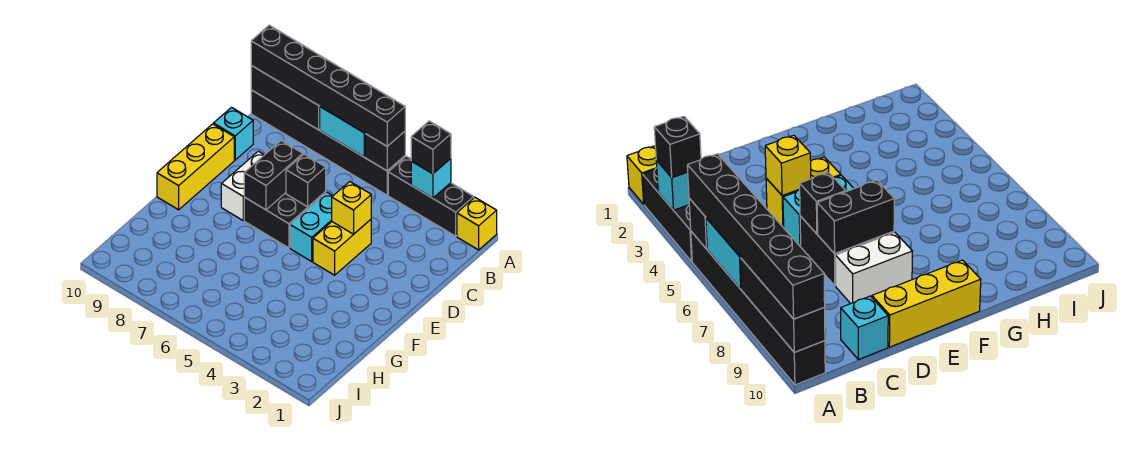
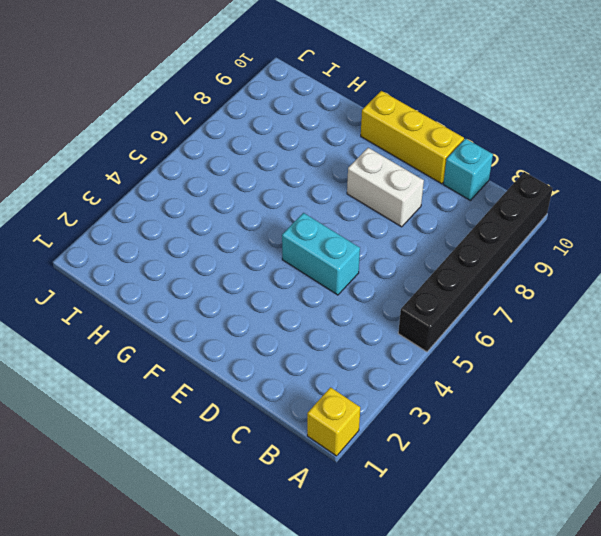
none -> black 1x3 brick [388,156,474,236]
none -> yellow 1x2 brick [313,220,371,275]
none -> black 2x2 brick [244,192,326,248]

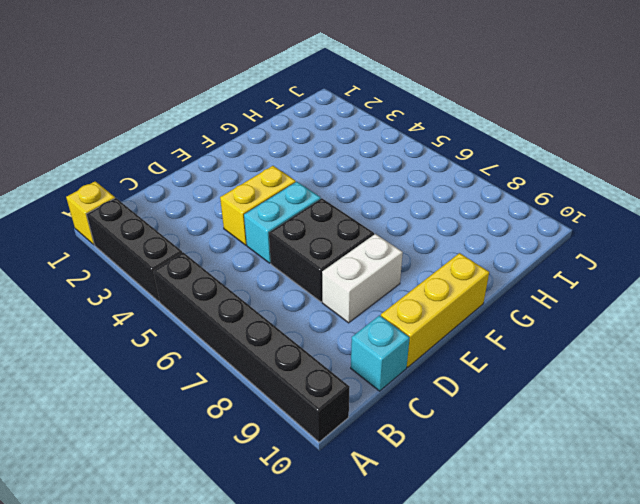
none -> cyan 1x1 brick [411,158,451,198]
none -> black 1x1 brick [365,131,405,171]
none -> cyan 1x2 brick [320,107,365,157]

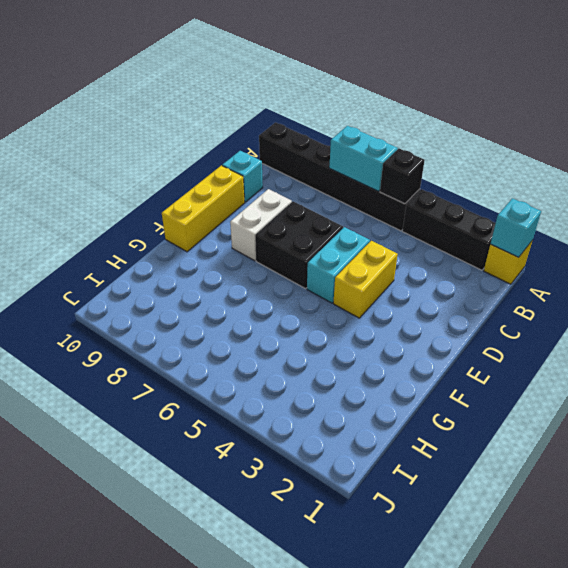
cyan 1x1 brick [491,198,541,257] -> cyan 1x1 brick moved to [411,158,451,198]
none -> black 1x3 brick [251,66,320,130]
none -> yellow 1x1 brick [332,182,371,234]
none -> black 1x1 brick [286,154,326,207]

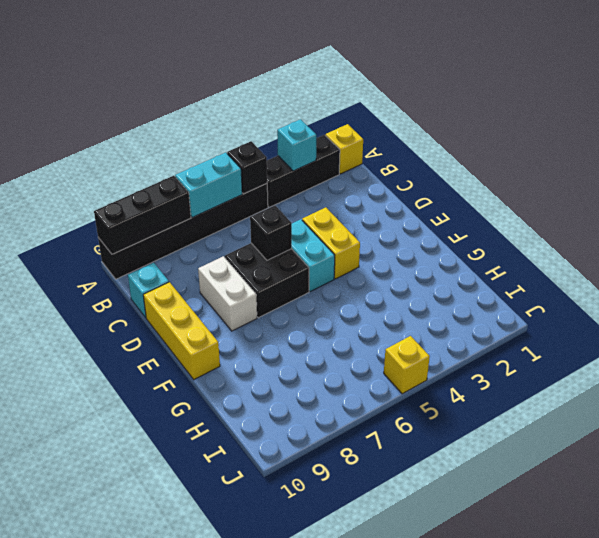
yellow 1x1 brick [384,336,430,394] -> yellow 1x1 brick moved to [332,182,371,234]
none -> black 1x2 brick [244,141,303,210]
none -> black 1x1 brick [411,121,451,174]
none -> black 1x6 brick [251,25,405,146]

